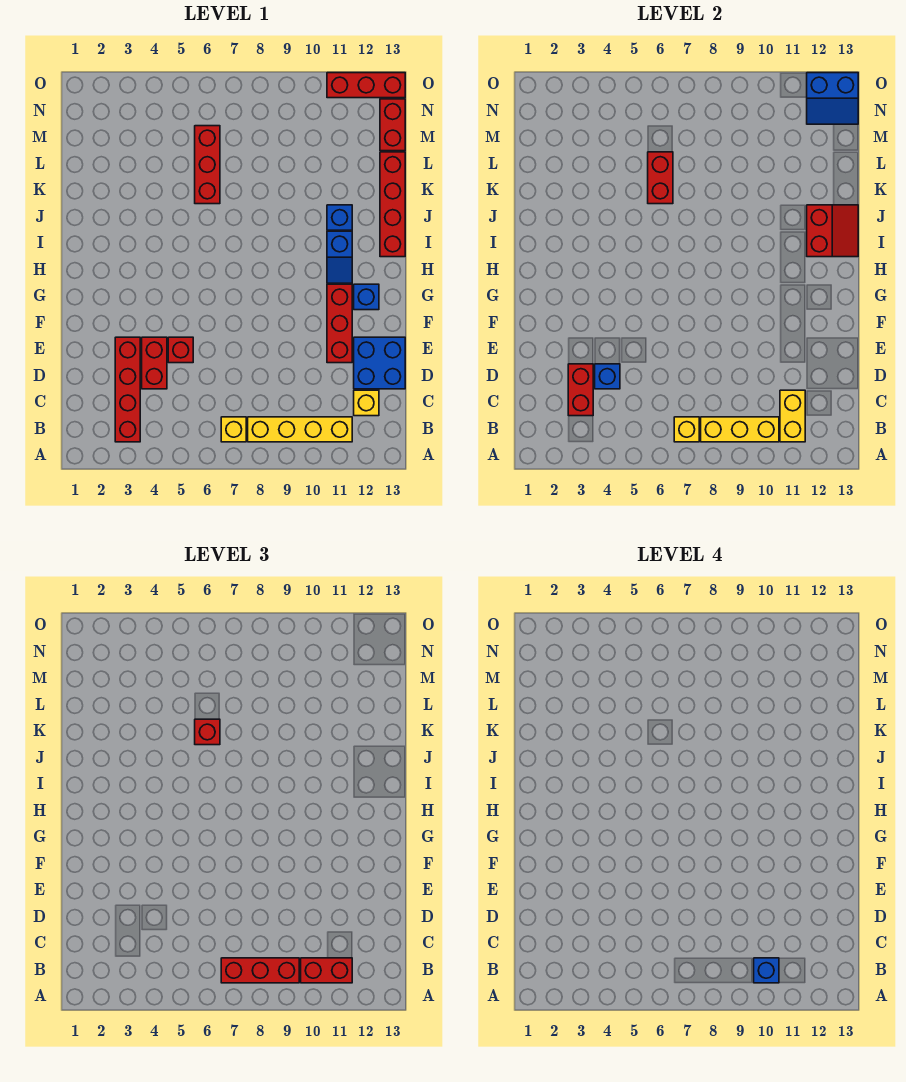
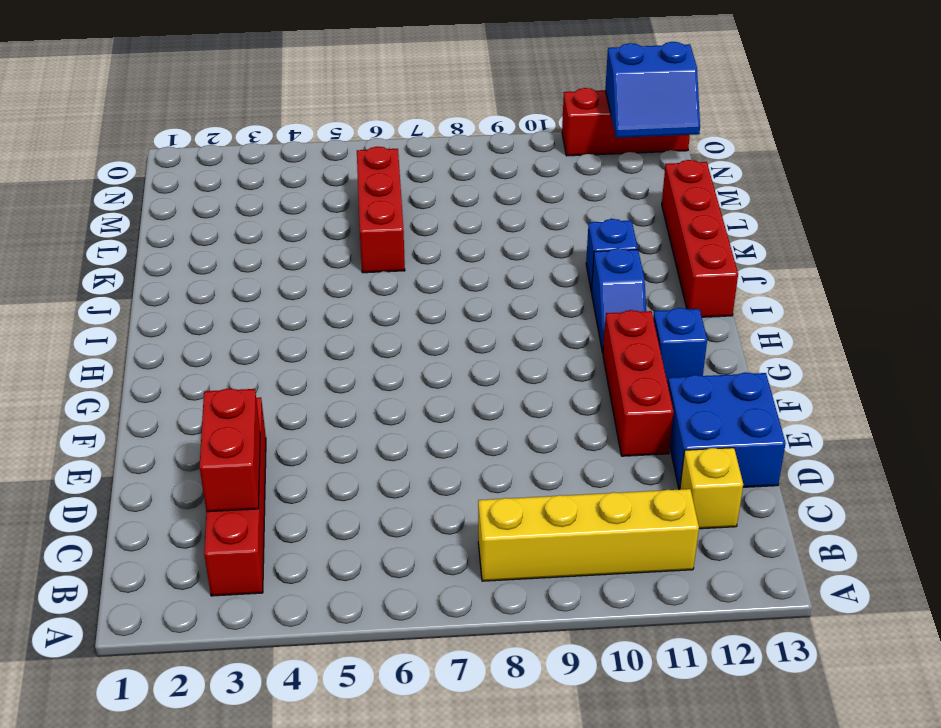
none -> yellow 1x1 brick [221,417,246,442]
none -> red 1x2 brick [142,337,167,389]
none -> red 1x1 brick [168,337,193,363]

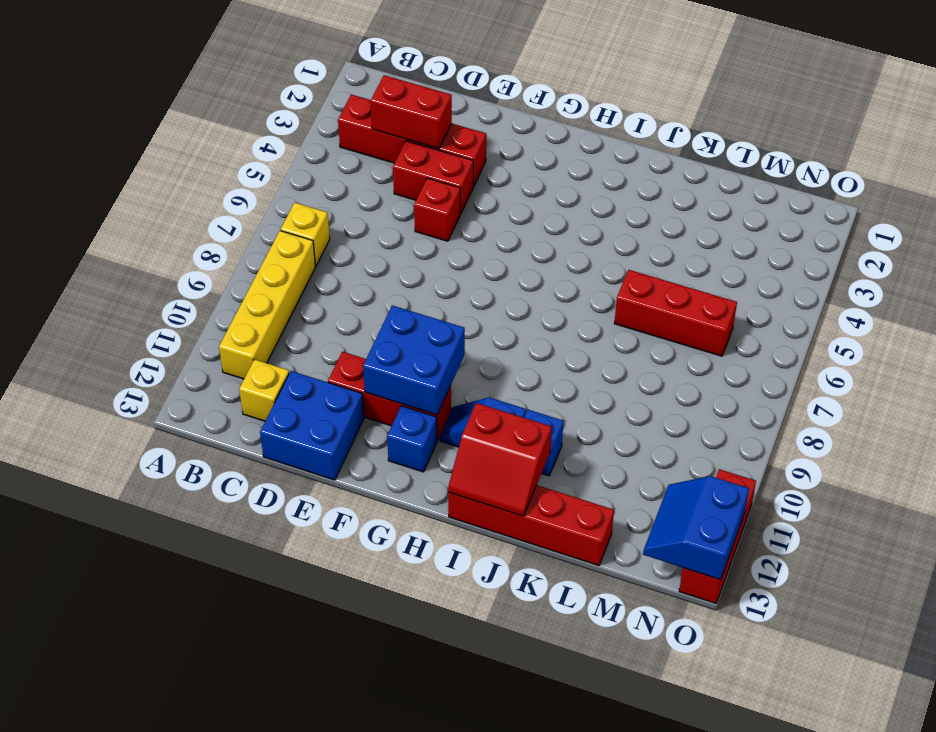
blue 2x2 brick [363,305,465,415] -> none
none -> red 1x2 brick [380,99,405,151]
none -> yellow 1x1 brick [674,417,699,442]
none -> yellow 1x3 brick [701,417,779,442]

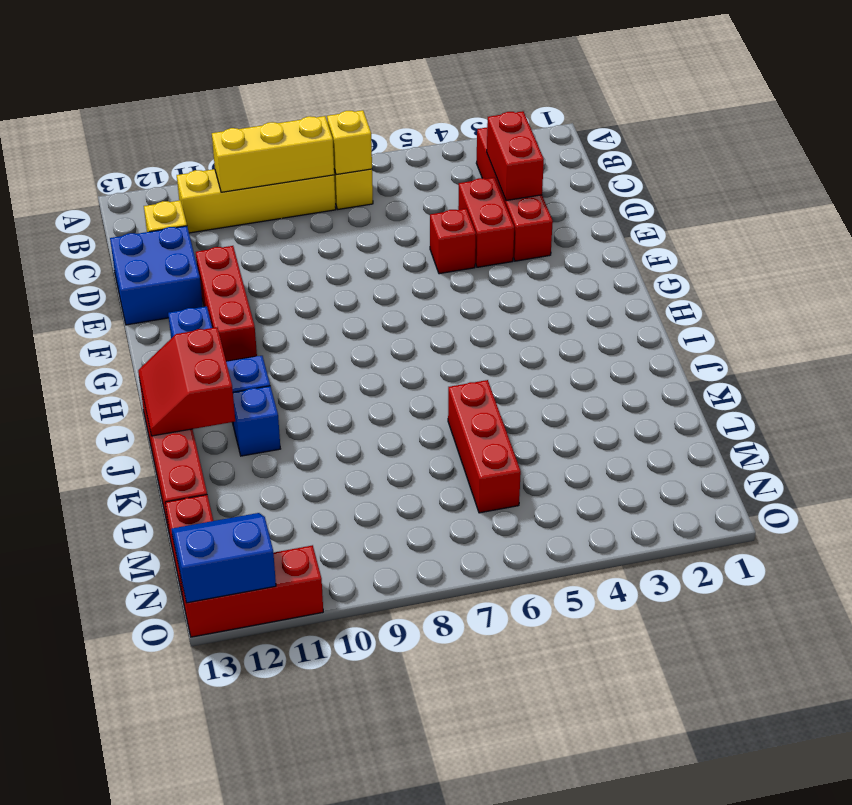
none -> yellow 1x2 brick [780,390,805,442]
none -> blue 1x1 brick [595,364,620,389]
none -> red 1x2 brick [648,152,673,204]

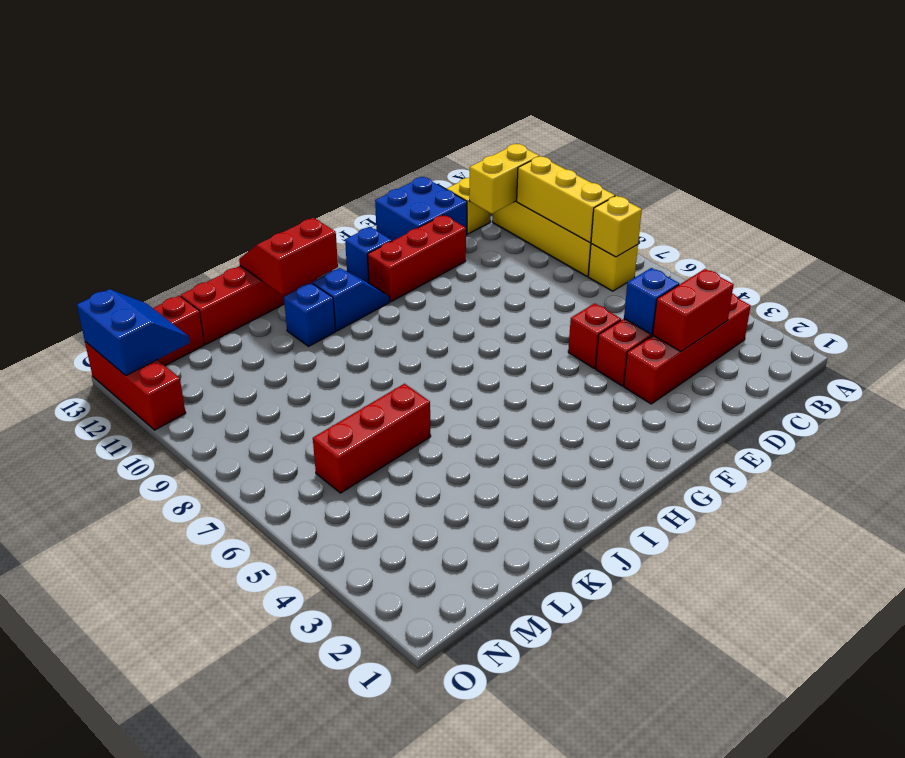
none -> red 1x2 brick [648,152,673,204]
none -> red 1x3 brick [221,958,299,983]
none -> red 1x2 brick [301,958,352,983]

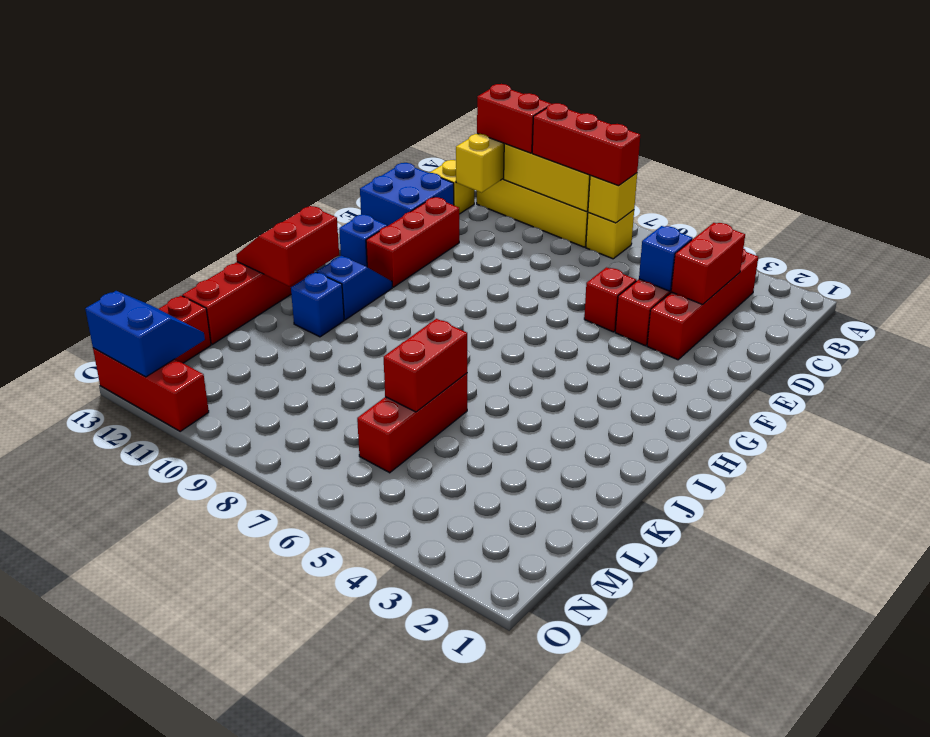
none -> red 1x1 brick [195,719,220,745]
none -> blue 1x1 brick [754,958,779,983]

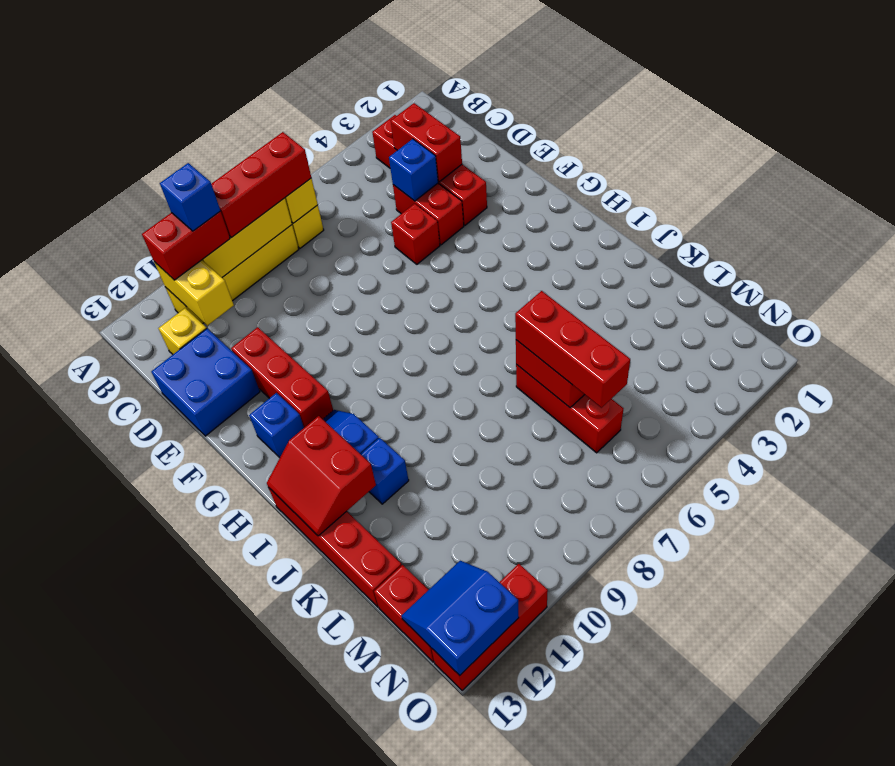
red 1x3 brick [515,291,630,408] -> red 1x1 brick [195,719,220,745]

